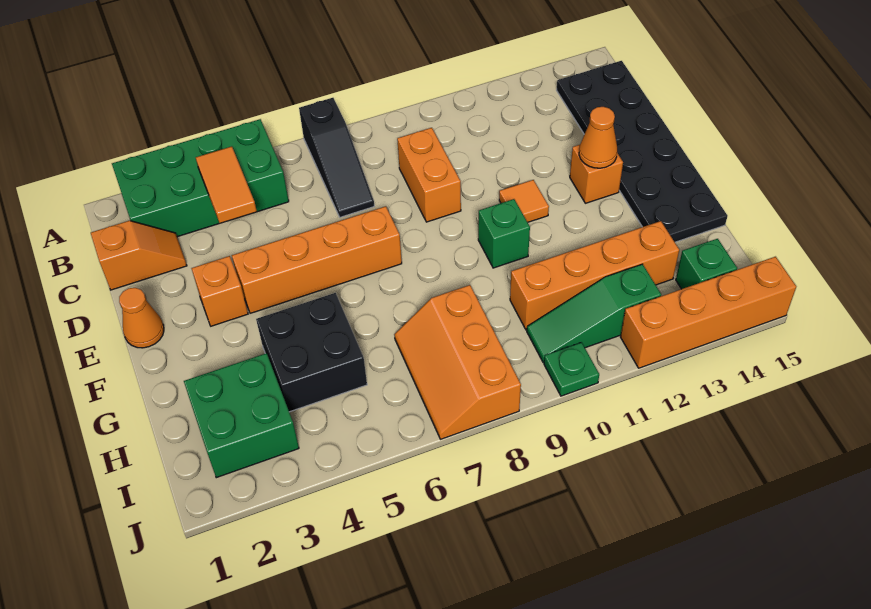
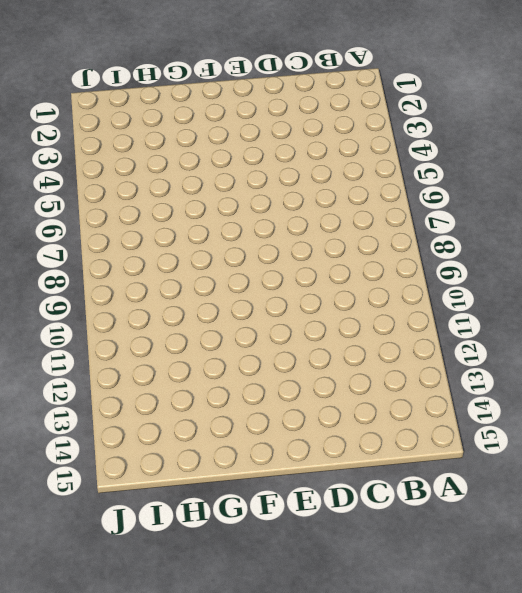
none -> green 2x4 brick [112,119,289,237]
none -> black 1x3 slope [299,98,374,217]
none -> black 2x6 plate [557,61,727,242]

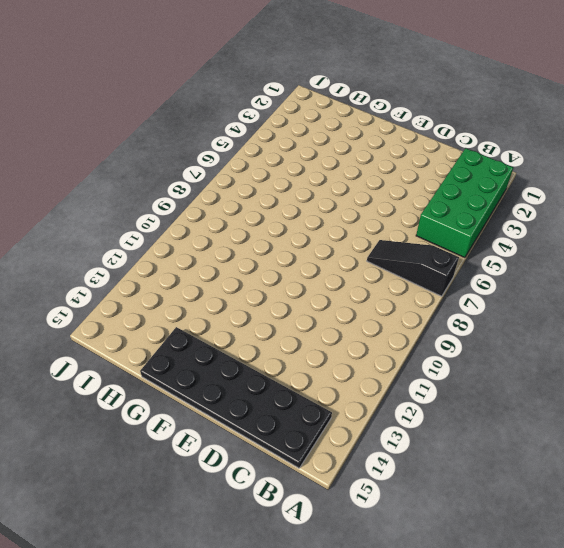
none -> orange 1x2 slope [91,221,187,290]
none -> orange 1x2 brick [397,128,461,222]
none -> orange 1x1 cone [119,288,164,348]

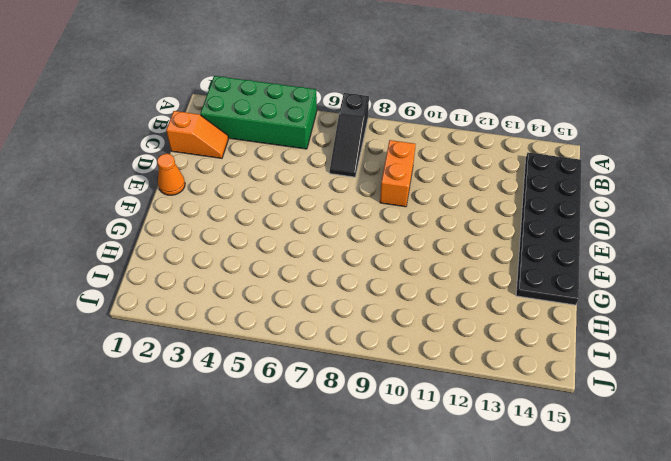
none -> orange 1x1 brick [191,256,248,326]
none -> orange 1x4 brick [232,206,402,313]
none -> orange 1x1 tile [499,180,549,222]

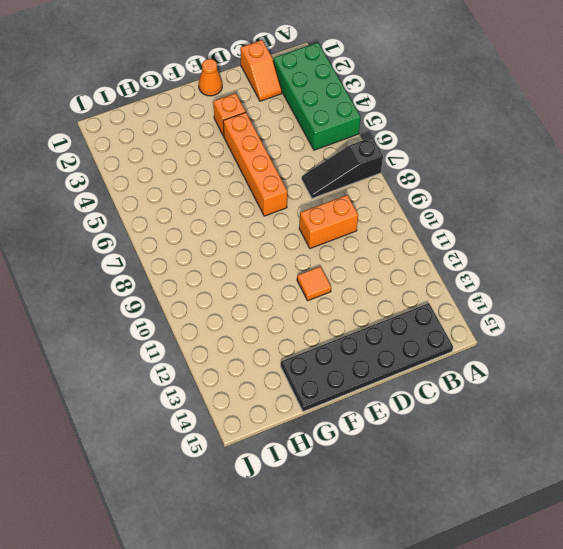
none -> orange 1x1 brick [570,145,623,203]
none -> green 1x1 brick [478,199,530,268]
none -> black 2x2 brick [256,293,367,412]

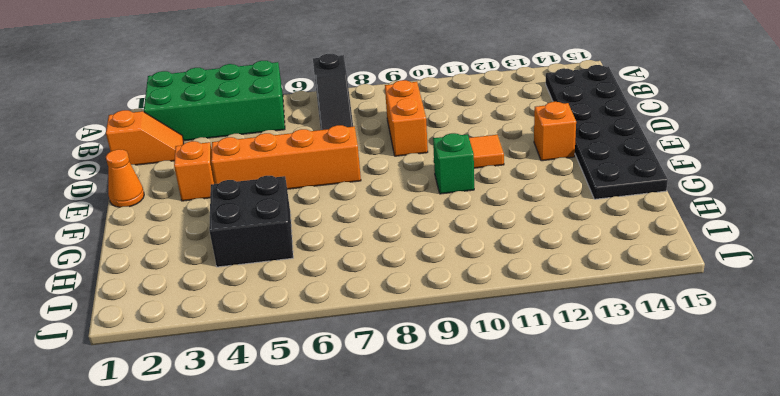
none -> green 2x2 brick [184,353,299,478]
none -> orange 2x3 slope [394,285,521,439]
none -> orange 1x4 brick [510,221,679,330]

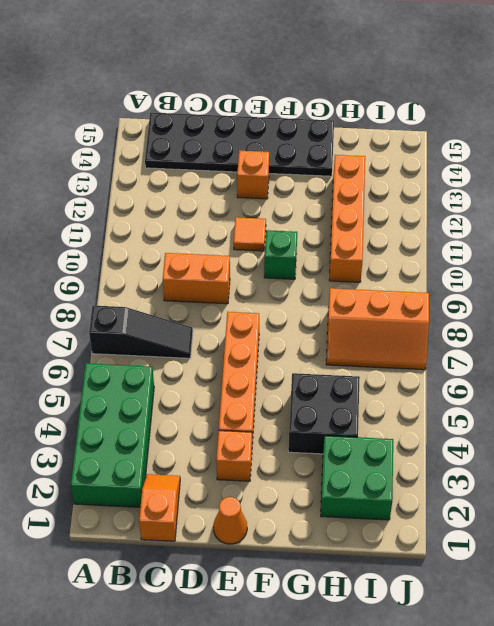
none -> green 1x3 slope [527,264,661,362]
none -> green 1x1 brick [676,239,737,289]
none -> green 1x1 plate [544,342,599,396]

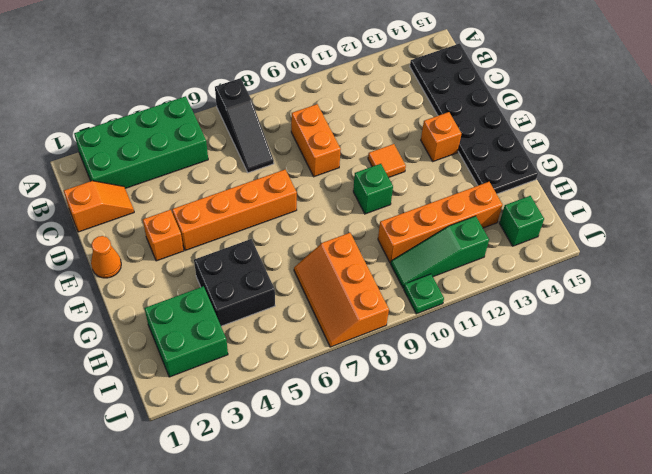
none -> orange 1x4 brick [621,257,796,368]
none -> orange 1x2 tile [196,147,257,223]
none -> orange 1x1 cone [579,107,617,168]

